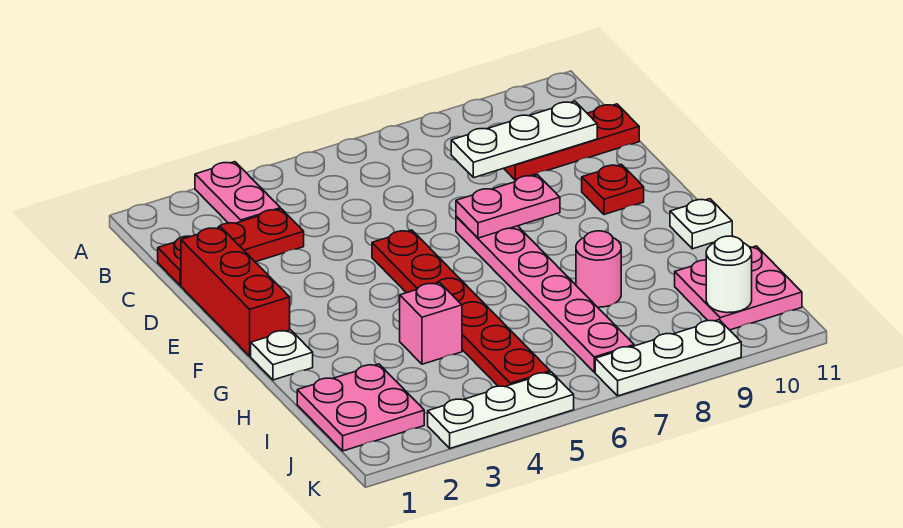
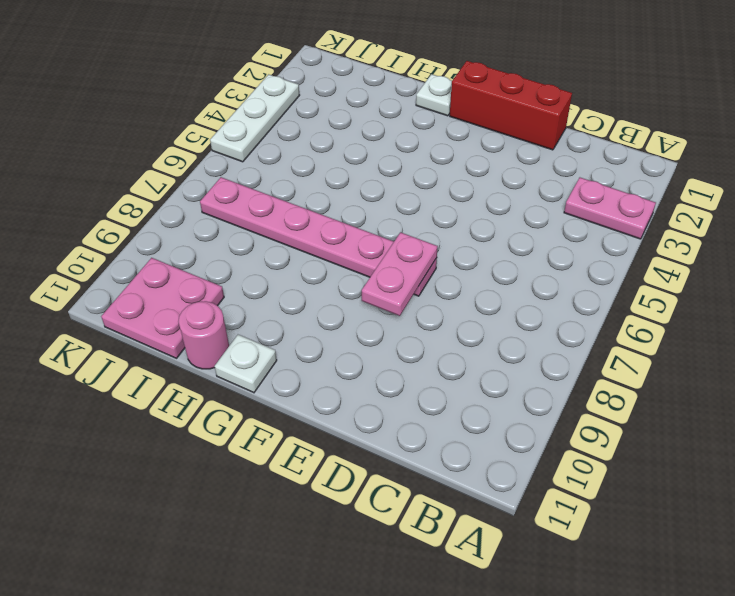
pink 1x1 round brick [178,301,229,369] -> pink 1x1 round brick moved to [576,231,621,307]
none -> red 1x3 plate [158,209,304,285]
none -> red 1x3 plate [504,104,639,180]
none -> red 1x6 plate [372,230,550,387]

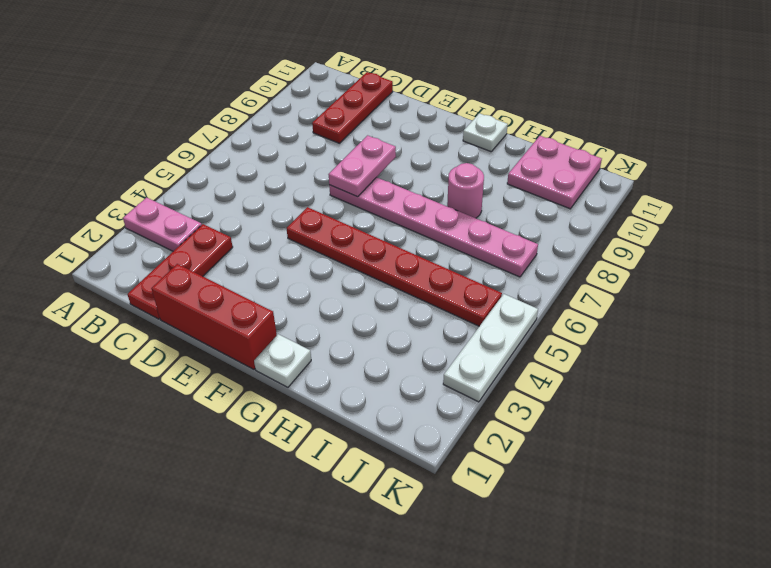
none -> red 1x1 plate [582,164,644,215]
none -> pink 1x1 brick [400,283,462,364]
none -> pink 2x2 plate [297,364,424,451]

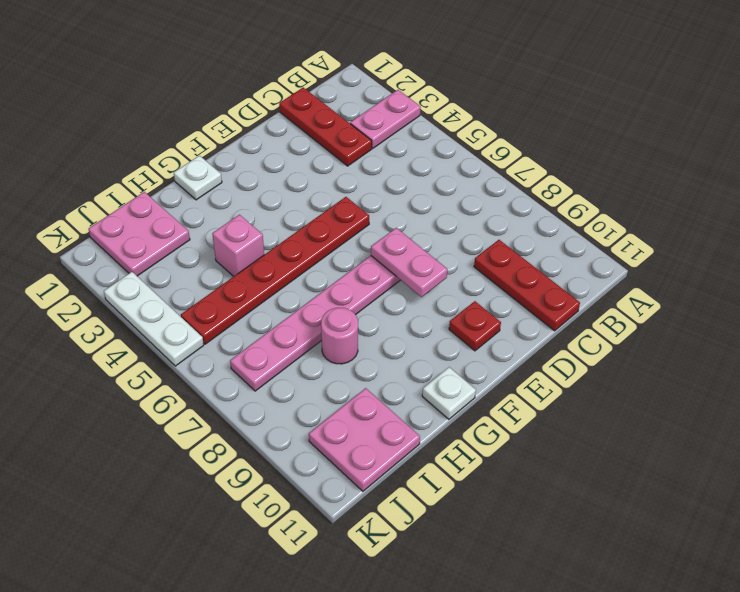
none -> red 1x3 brick [181,227,290,356]
none -> white 1x3 plate [595,320,741,396]
none -> white 1x3 plate [451,101,597,178]

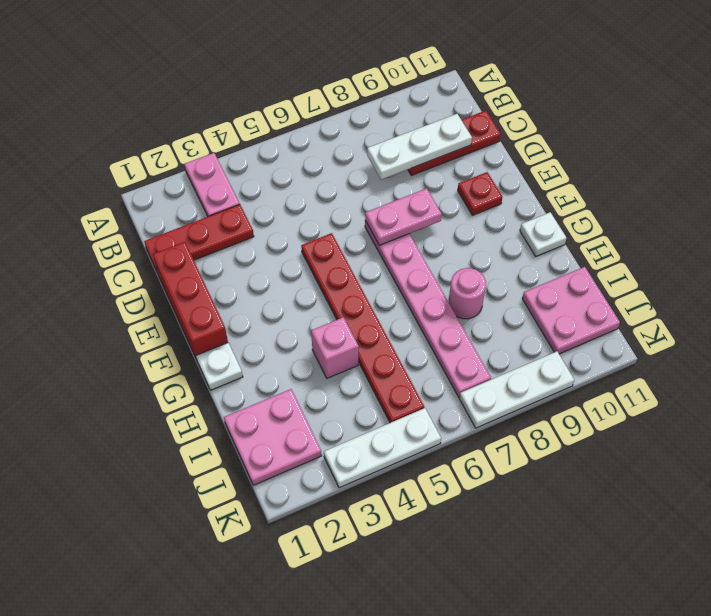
none -> white 1x1 round brick [706,236,752,313]

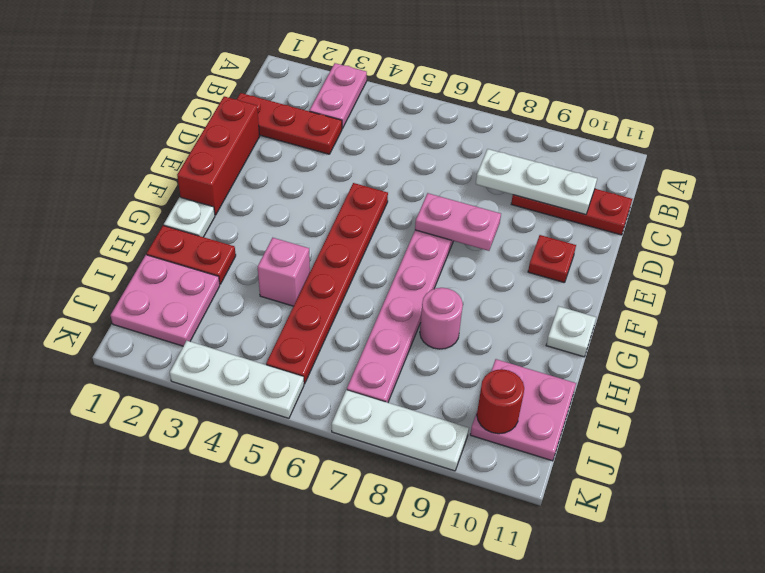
red 1x2 plate [147,225,236,284] -> none
red 1x1 round brick [477,369,524,434] -> white 1x1 round brick [706,236,752,313]

